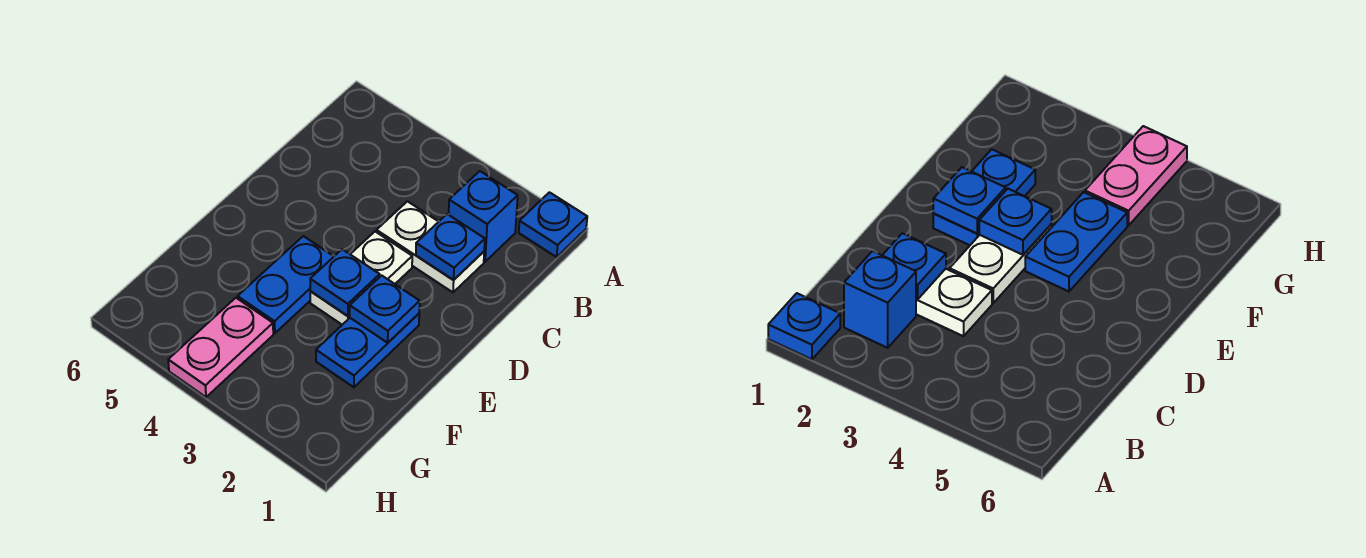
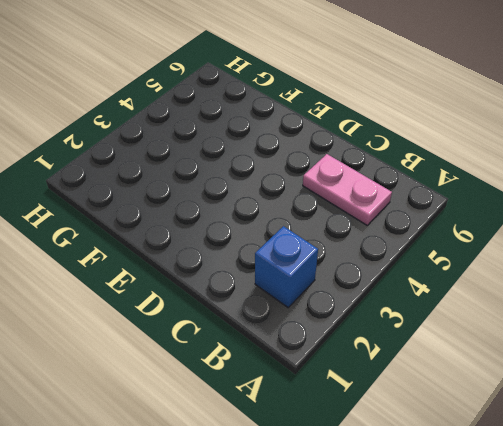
pink 1x2 plate [303,154,392,225] -> pink 1x2 plate moved to [168,298,273,397]
none -> blue 1x1 plate [519,192,587,257]
none -> white 1x2 plate [377,201,484,292]

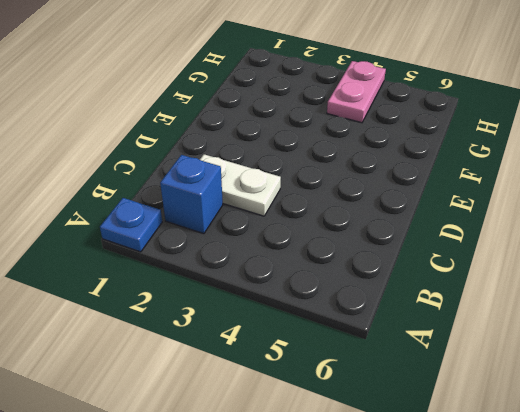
none -> white 1x2 plate [310,232,412,325]
none -> blue 1x2 plate [316,314,419,387]

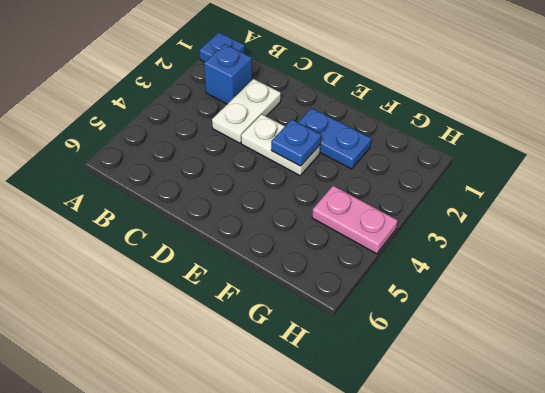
none -> blue 1x2 plate [238,236,334,333]
none -> blue 1x1 plate [416,214,485,280]

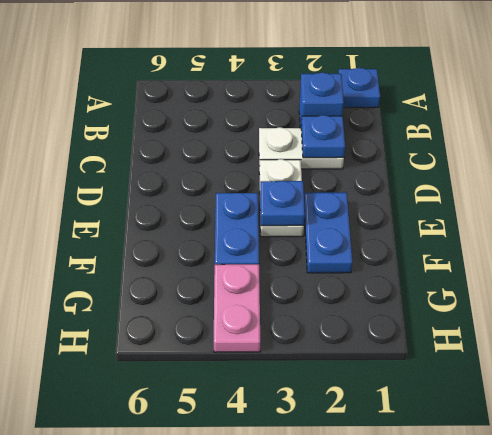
none -> blue 1x1 plate [350,275,420,343]

